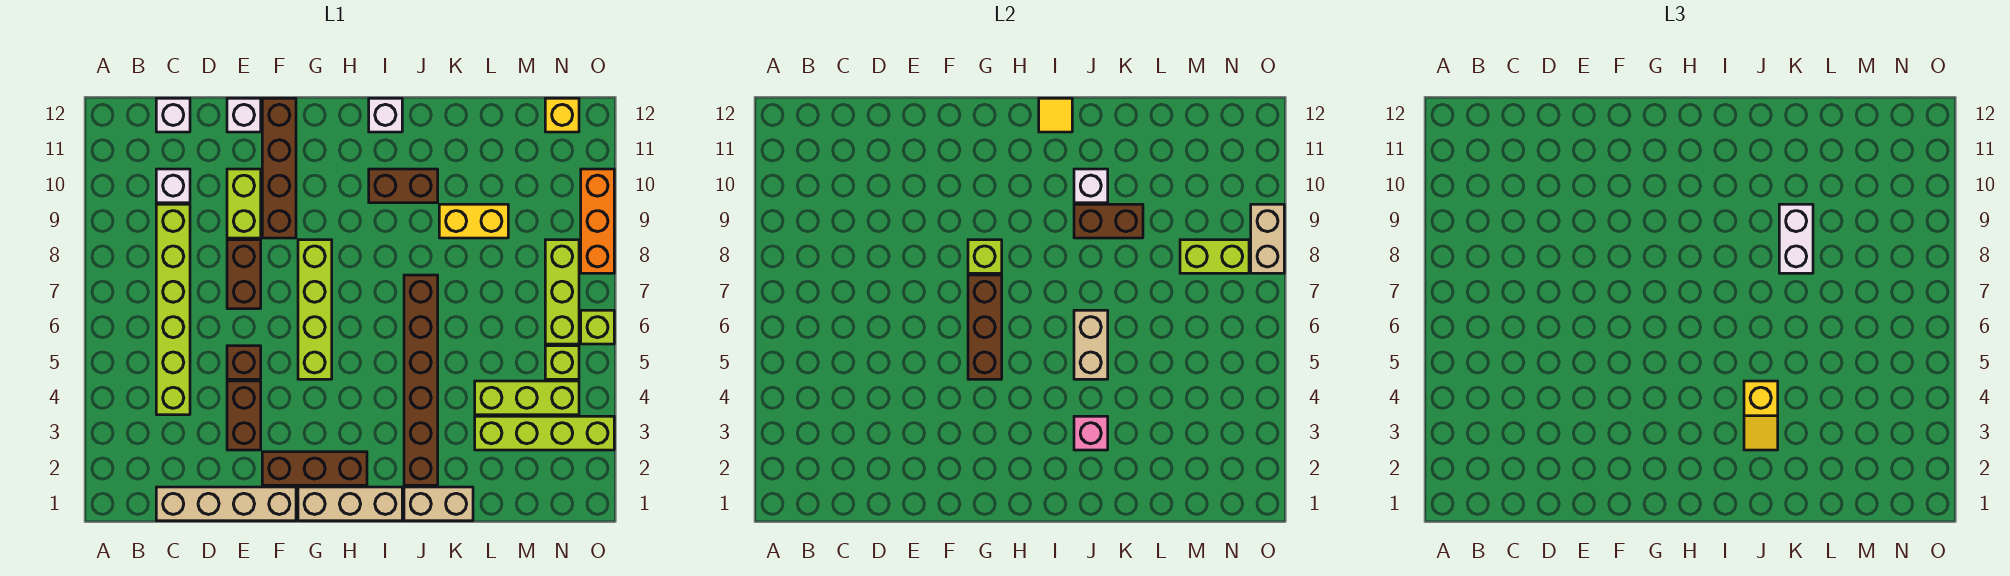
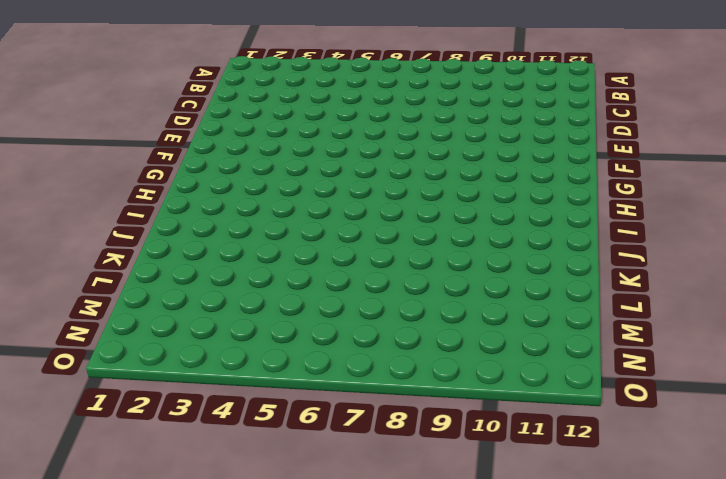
none -> tan 1x4 brick [156,487,296,521]
none -> lime 1x6 brick [156,204,190,415]
none -> white 1x1 brick [156,169,190,203]
none -> white 1x1 brick [156,98,190,132]

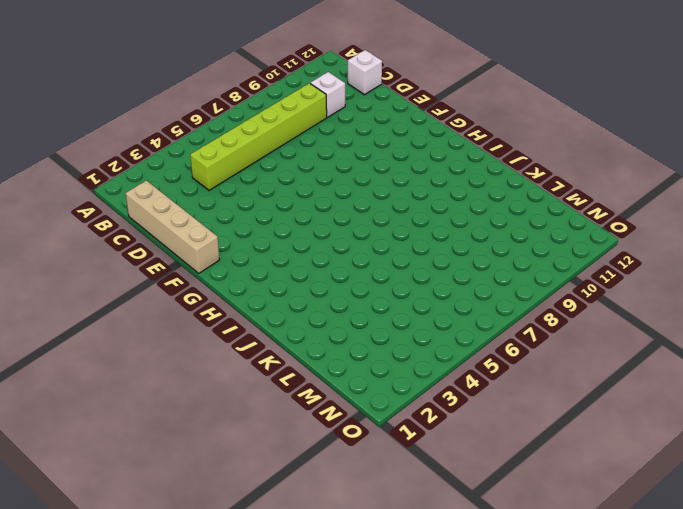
none -> brown 1x2 brick [227,381,261,450]
none -> brown 1x1 brick [227,346,261,379]
none -> brown 1x2 brick [227,240,261,309]
none -> lime 1x2 brick [227,169,261,238]

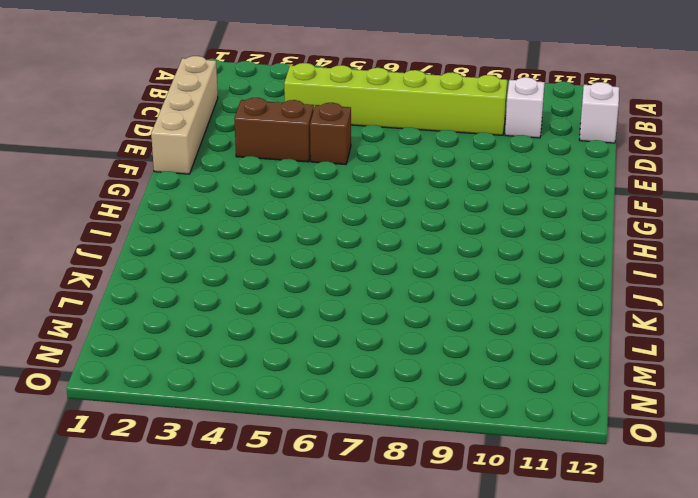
none -> brown 1x2 brick [227,240,261,309]
none -> lime 1x2 brick [227,169,261,238]
none -> white 1x1 brick [227,98,261,132]
none -> brown 1x3 brick [262,452,367,485]

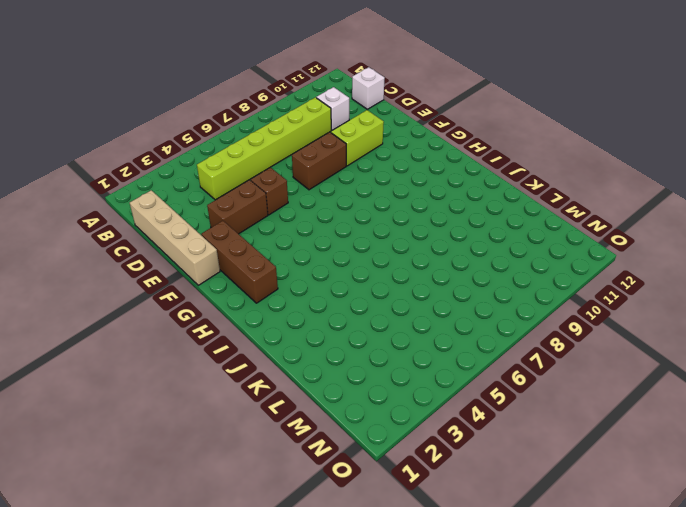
none -> white 1x1 brick [227,98,261,132]
none -> brown 1x4 brick [262,98,296,238]
none -> tan 1x3 brick [298,487,402,521]
none -> lime 1x4 brick [298,240,332,379]

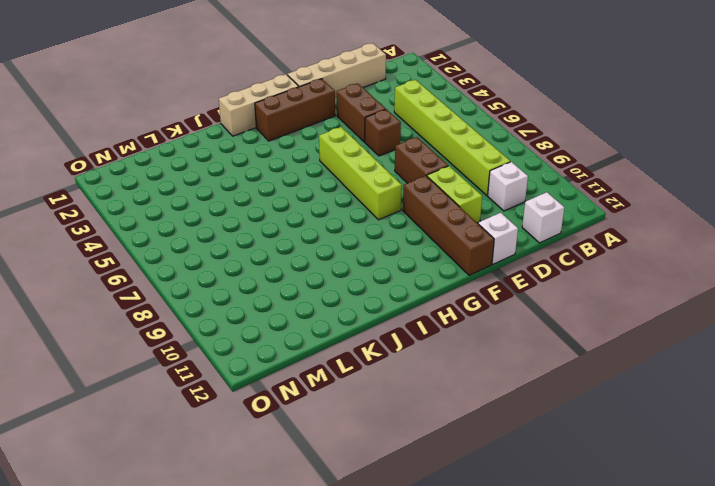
none -> brown 1x2 brick [369,169,438,203]
none -> white 1x1 brick [369,98,402,132]
none -> tan 1x2 brick [404,487,473,521]
none -> brown 1x6 brick [404,275,438,485]

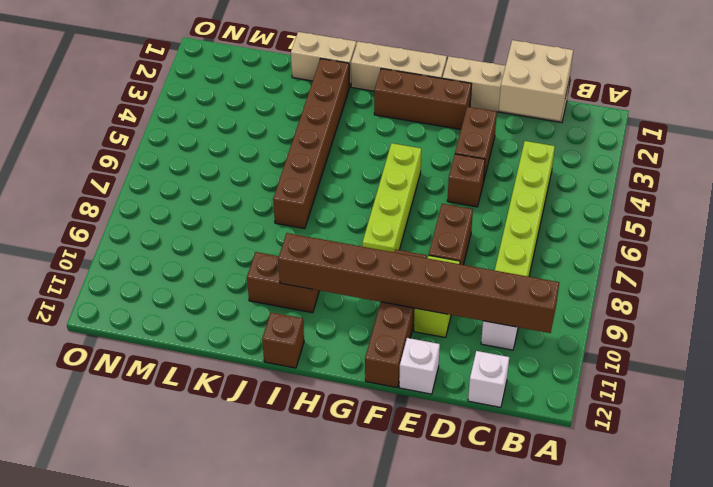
brown 1x8 brick [278,233,559,333] -> none
tan 2x2 brick [499,40,573,121] -> none
brown 1x1 brick [262,312,304,368] -> white 1x1 brick [369,98,402,132]
none -> yellow 1x2 brick [439,204,508,238]
none -> lime 1x4 brick [475,416,614,450]
none -> lime 1x3 brick [475,381,579,415]
none -> lime 1x1 brick [545,346,579,379]

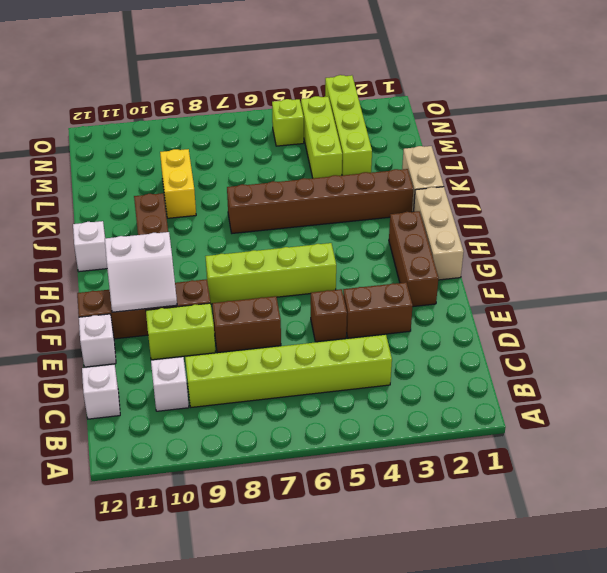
white 2x2 slope [105,232,177,312] -> none
none -> tan 1x4 brick [156,487,296,521]
none -> lime 1x3 brick [545,240,579,344]
none -> yellow 1x1 brick [545,98,579,132]
none -> lime 1x1 brick [581,310,614,344]

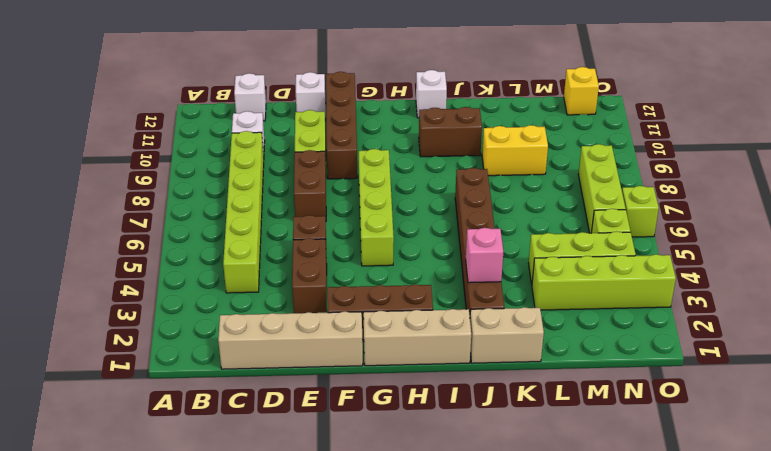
none -> orange 1x3 brick [581,169,614,273]
none -> brown 1x3 brick [968,275,1002,379]
none -> lime 1x1 brick [968,240,1002,273]
none -> yellow 1x1 tile [1039,98,1072,132]

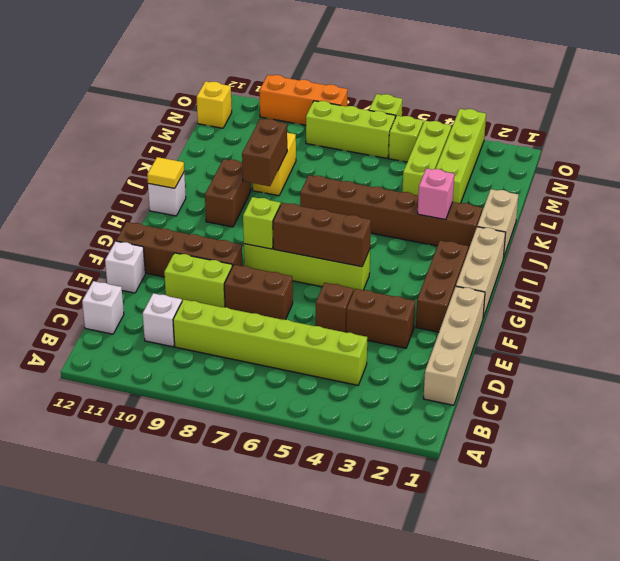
none -> tan 1x2 brick [1074,310,1108,379]
none -> white 1x1 brick [1074,169,1108,203]
none -> lime 1x2 brick [1180,240,1249,273]
none -> tan 1x2 brick [1251,204,1284,273]

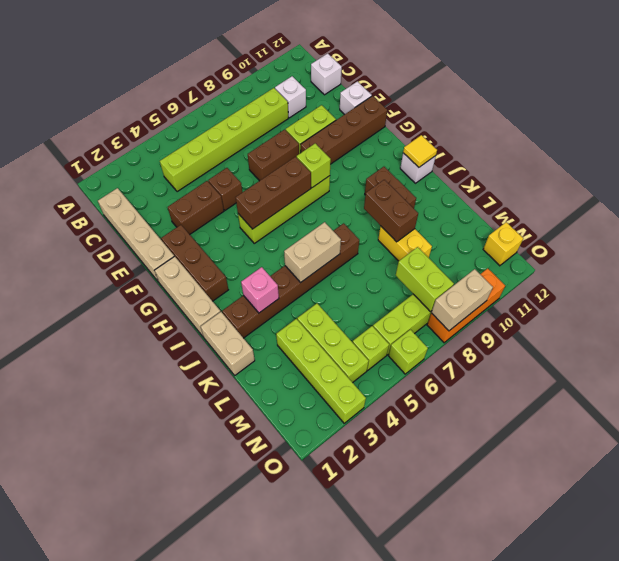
none -> white 1x1 brick [1074,169,1108,203]
none -> yellow 1x2 slope [1744,381,1778,450]
none -> white 1x2 brick [1779,204,1813,273]

